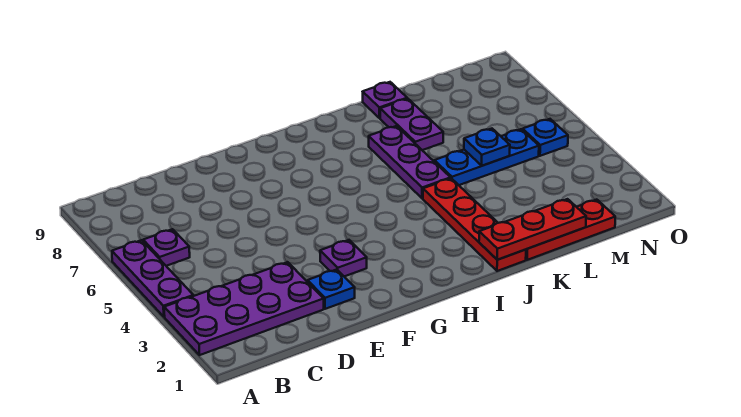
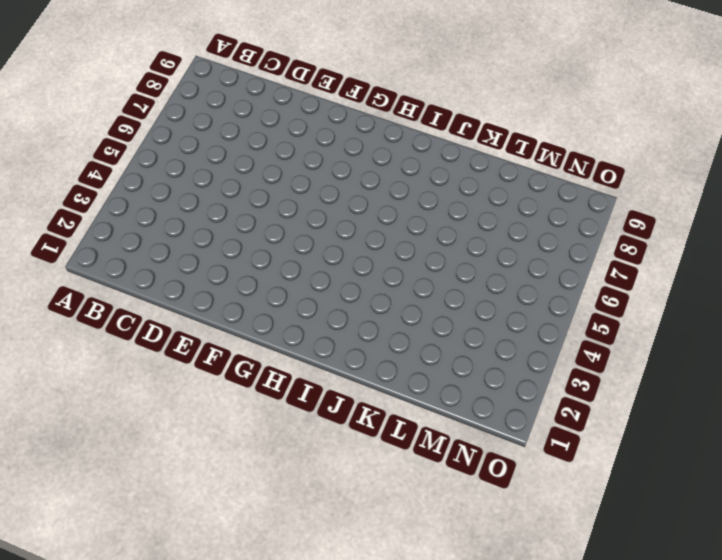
none -> purple 2x4 plate [164,262,324,355]
none -> purple 1x3 plate [112,240,193,317]
none -> purple 1x1 plate [143,229,190,266]

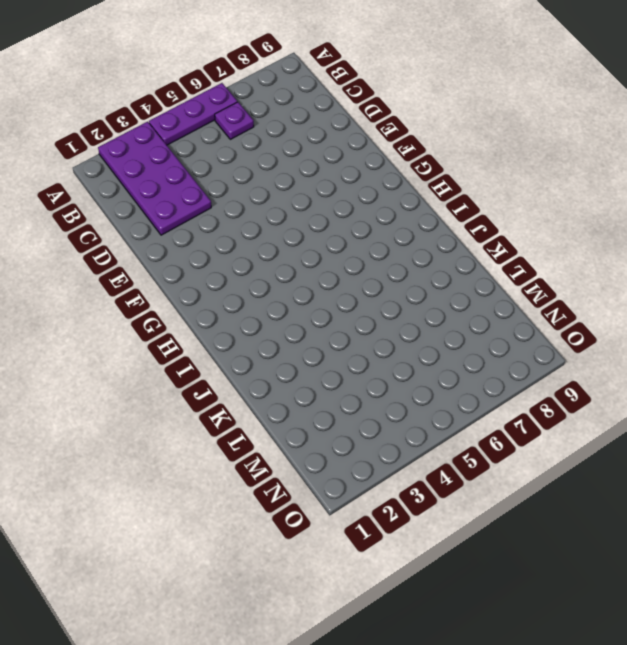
none -> blue 1x1 plate [308,270,355,309]
none -> purple 1x1 plate [320,240,367,276]
none -> red 1x4 plate [423,178,526,271]

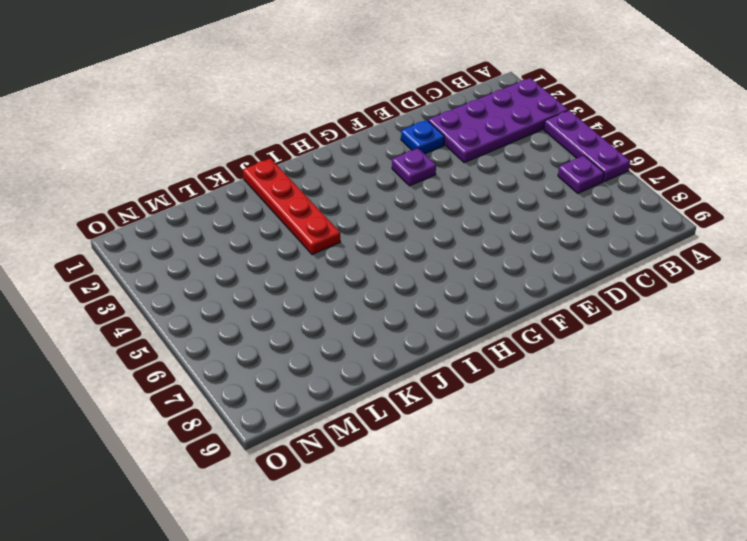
none -> purple 1x3 plate [369,126,451,198]
none -> red 1x3 plate [526,200,615,260]
none -> blue 1x3 plate [434,129,539,185]

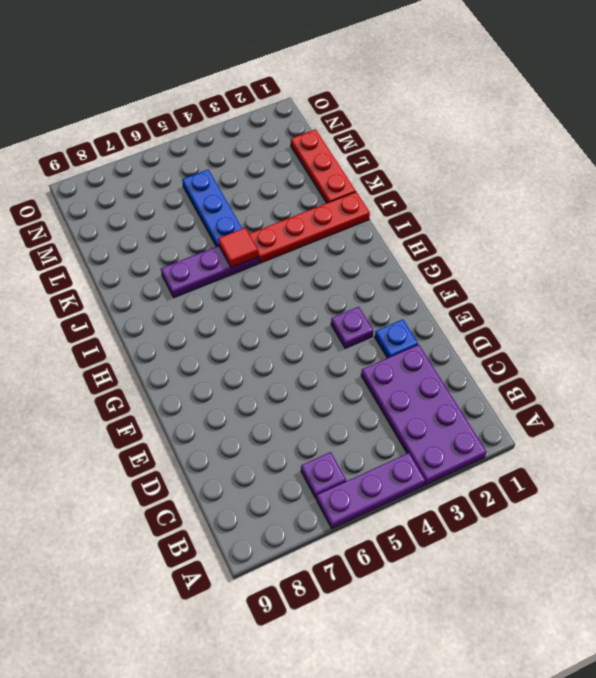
red 1x1 tile [218,228,258,267] -> none
none -> purple 1x2 plate [380,99,443,150]
none -> purple 1x1 plate [363,82,407,118]
none -> blue 1x1 plate [523,119,568,156]

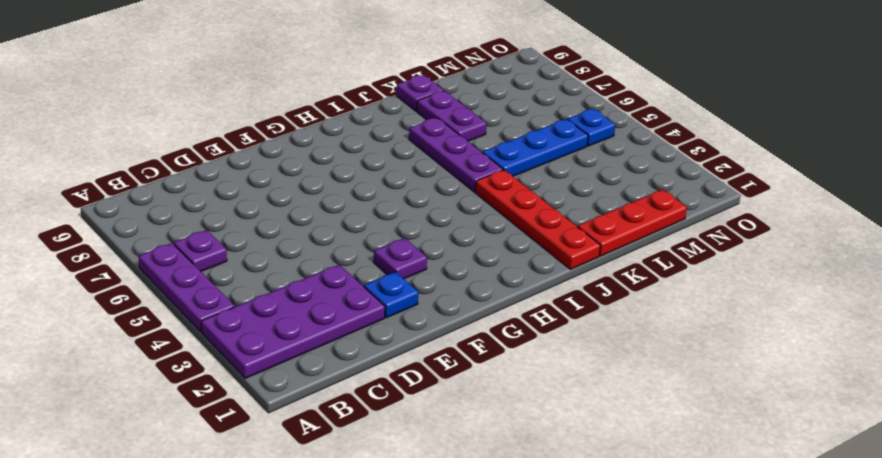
none -> red 1x3 plate [479,199,586,260]
none -> blue 1x1 plate [464,129,510,166]

